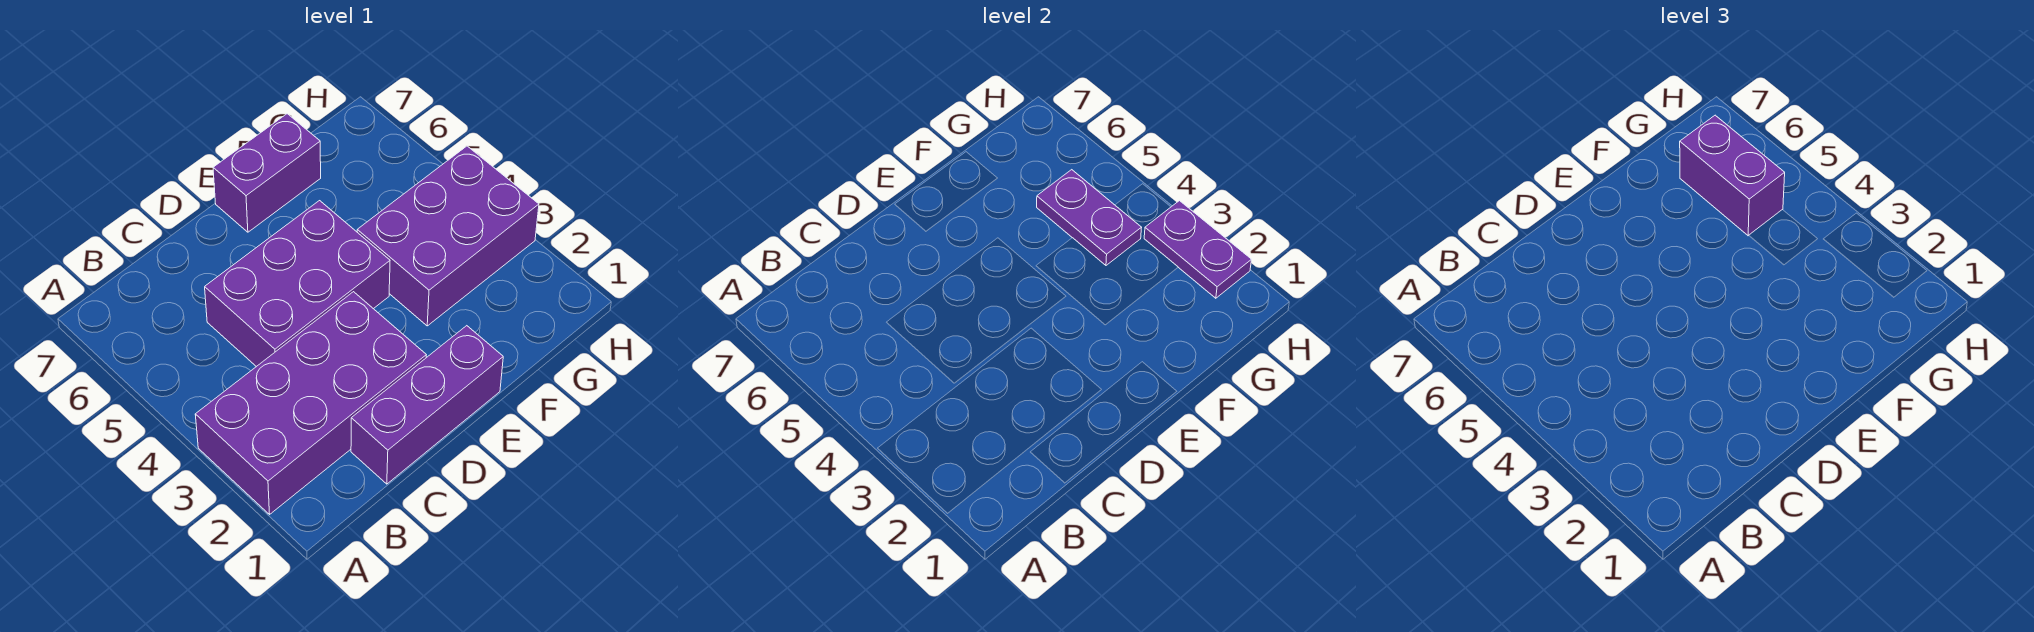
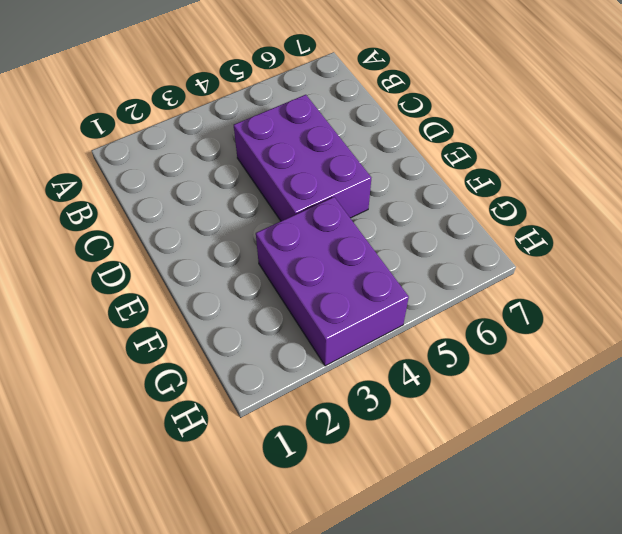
none -> purple 2x4 brick [195,292,426,514]
none -> purple 1x3 brick [351,326,503,484]

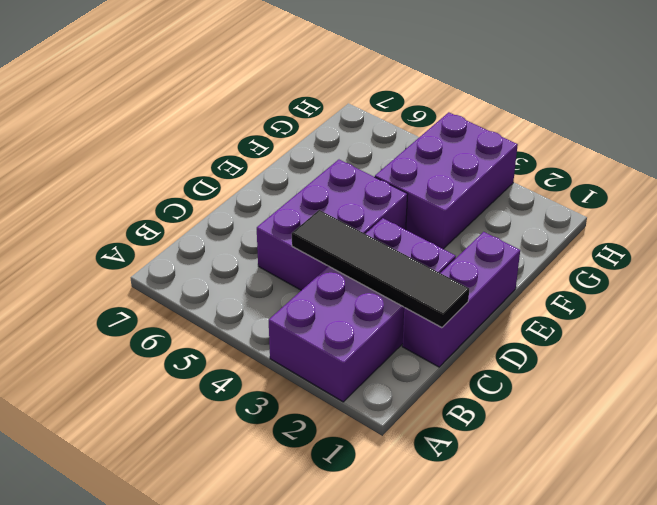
black 1x4 tile [292,210,469,327] -> none
none -> purple 1x2 brick [213,114,321,232]
none -> purple 1x2 plate [1037,170,1142,265]

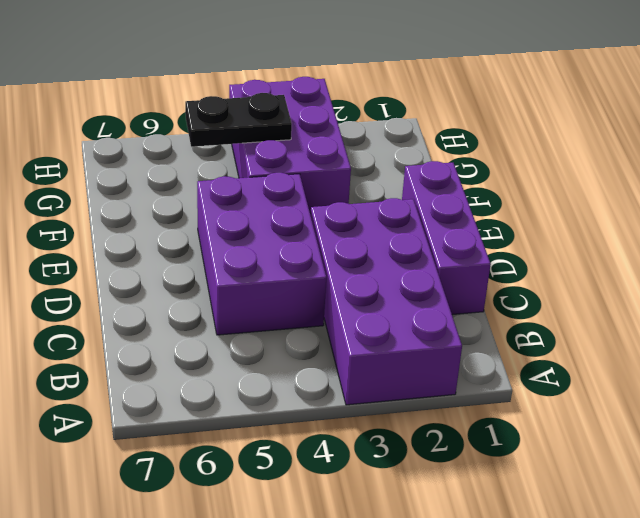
black 1x2 plate [185,93,292,147] -> purple 1x2 plate [1037,170,1142,265]
none -> purple 1x2 brick [213,114,321,232]
none -> purple 1x2 plate [1144,201,1252,298]

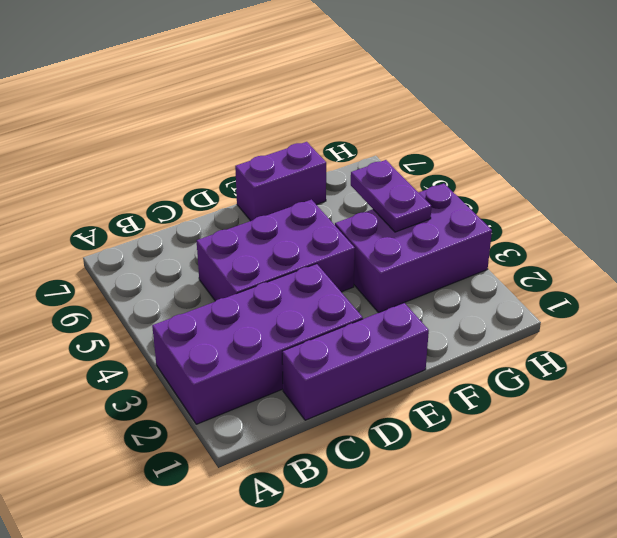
none -> purple 1x2 plate [1144,201,1252,298]
none -> purple 1x2 brick [1680,115,1785,236]

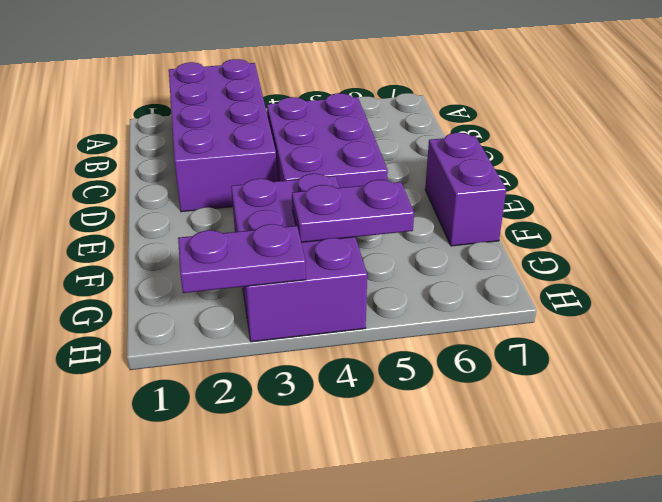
none -> purple 1x3 brick [351,326,503,484]
none -> purple 1x2 brick [1680,115,1785,236]

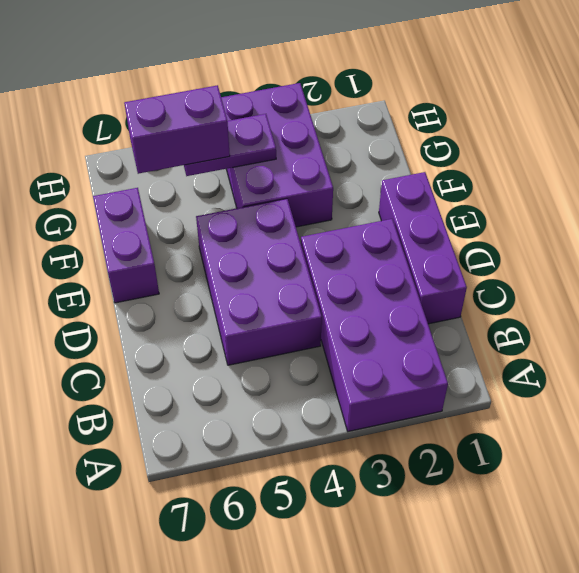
none -> purple 1x2 plate [1144,201,1252,298]

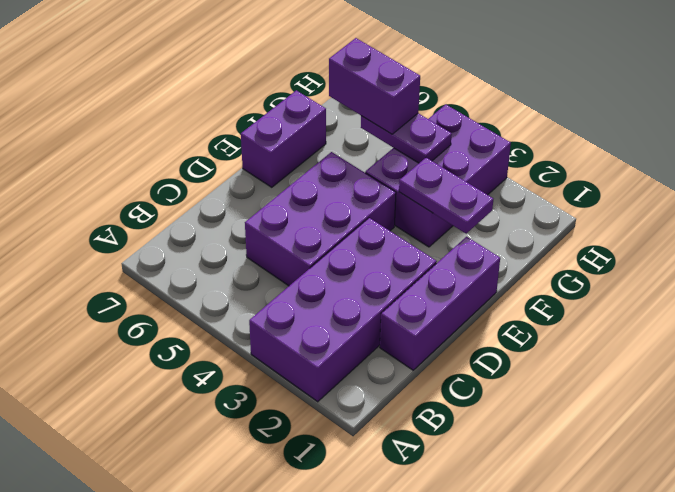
purple 1x2 plate [399,158,493,234] -> purple 1x2 plate moved to [1144,201,1252,298]

